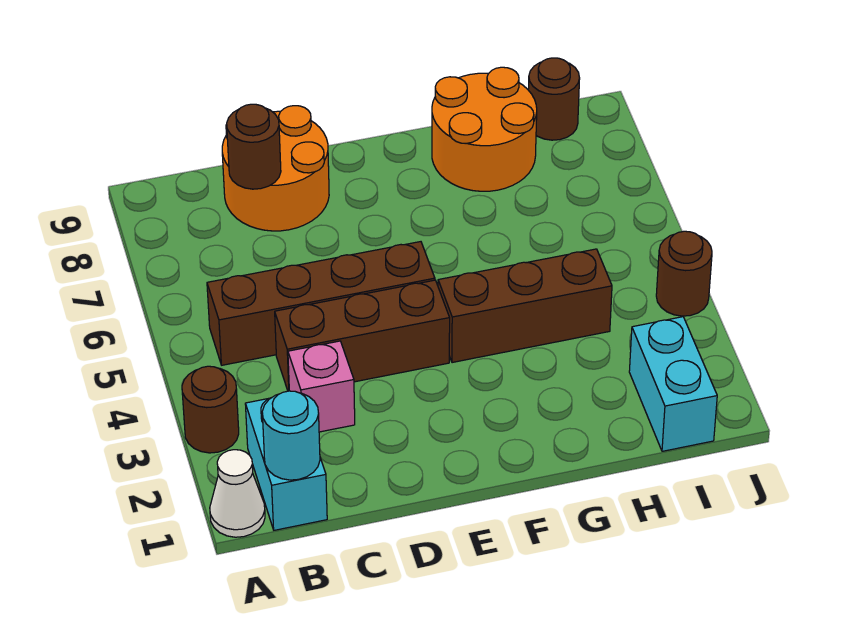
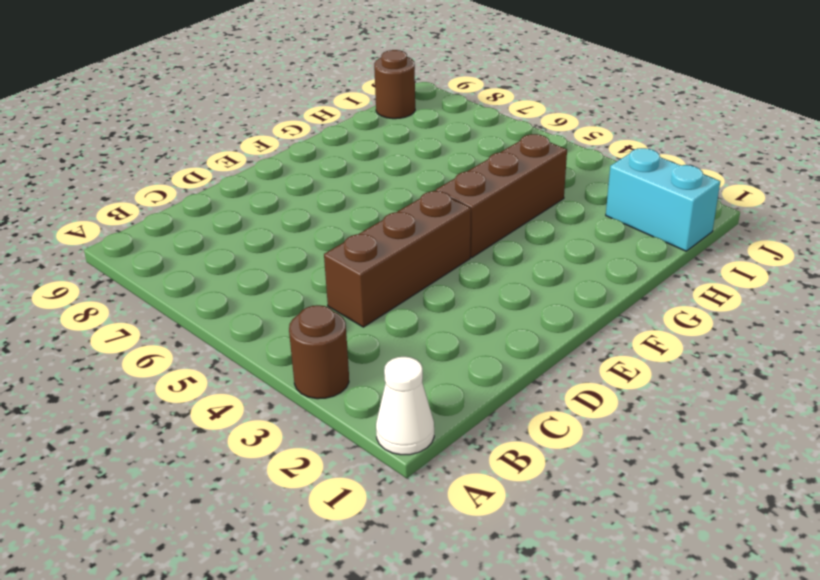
none -> cyan 1x2 brick [245,398,327,530]
none -> brown 1x4 brick [207,242,435,365]
none -> pink 1x1 brick [288,341,355,432]

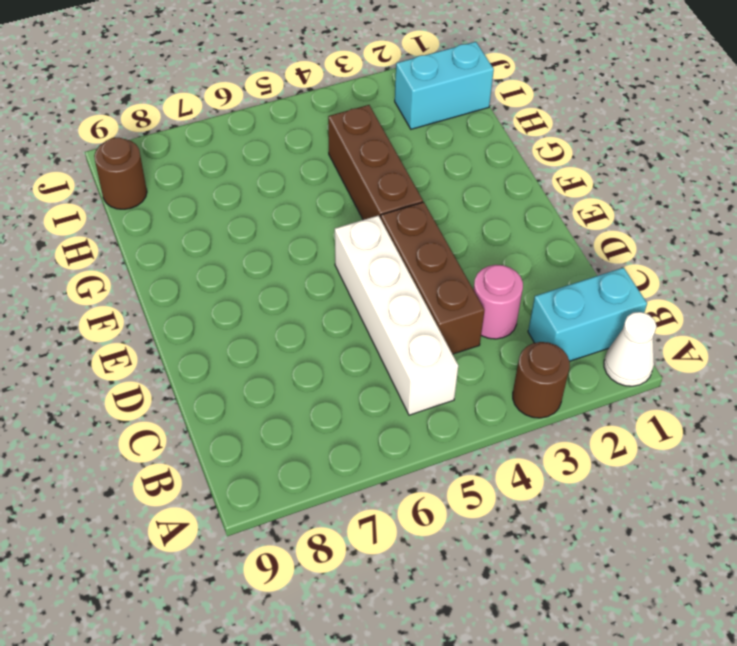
white 1x4 brick [335,216,458,415] -> brown 1x4 brick [207,242,435,365]
pink 1x1 round brick [473,265,523,339] -> pink 1x1 brick [288,341,355,432]
none -> orange 2x2 round brick [222,106,329,231]
none -> orange 2x2 round brick [432,67,537,191]
none -> brown 1x1 round brick [656,231,712,316]

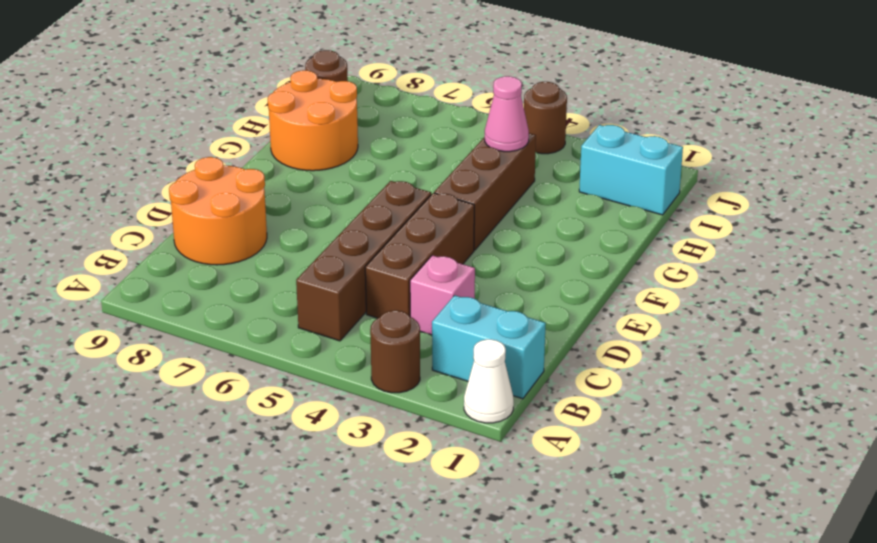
pink 1x1 cone [485,76,529,152] -> none
none -> cyan 1x1 round brick [262,391,320,480]
none -> brown 1x1 round brick [227,104,281,189]

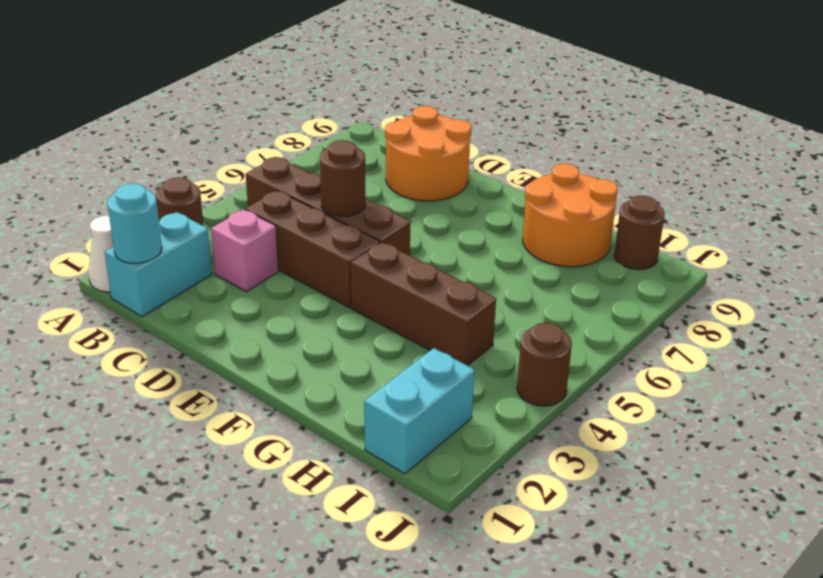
brown 1x1 round brick [320,140,365,216] -> brown 1x1 round brick moved to [227,104,281,189]

